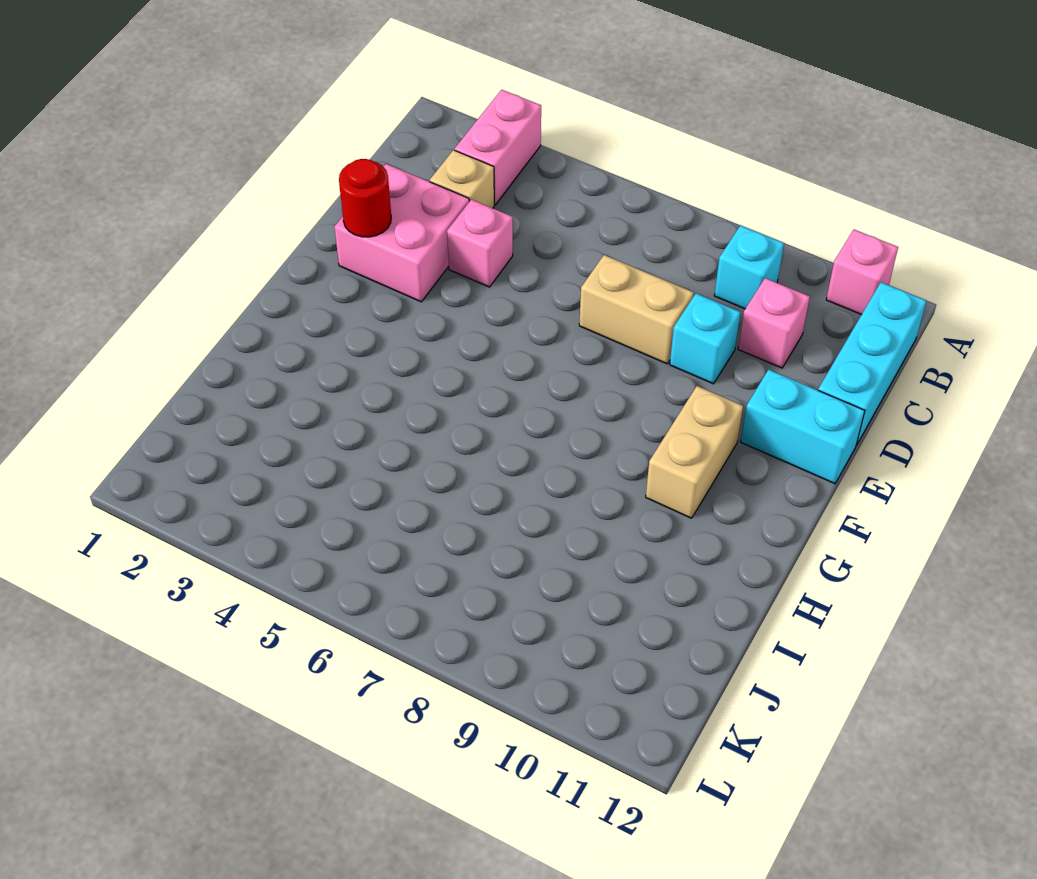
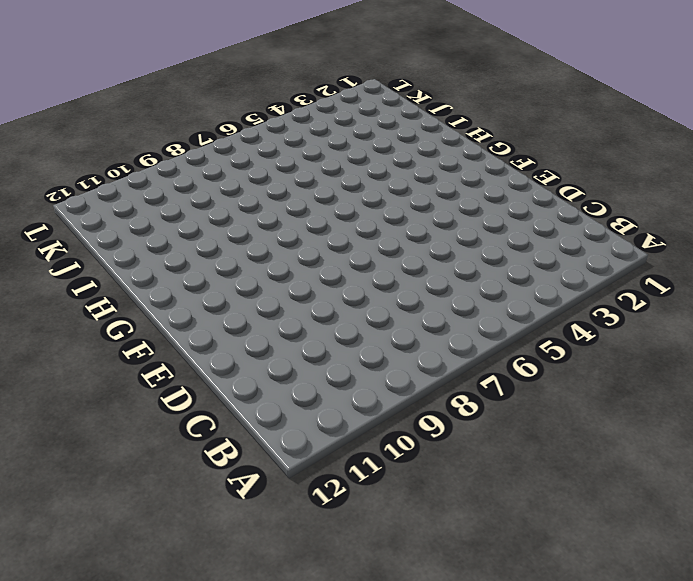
none -> pink 1x2 brick [455,90,541,205]
none -> pink 1x1 brick [826,230,898,315]
none -> cyan 1x1 brick [714,225,784,309]

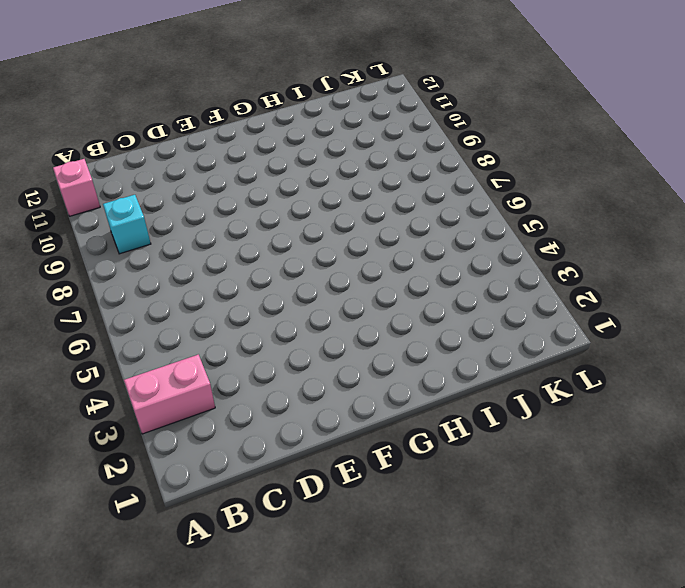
none -> cyan 1x3 brick [818,282,927,446]
none -> tan 1x1 brick [430,150,494,208]
none -> pink 1x1 brick [738,278,810,368]

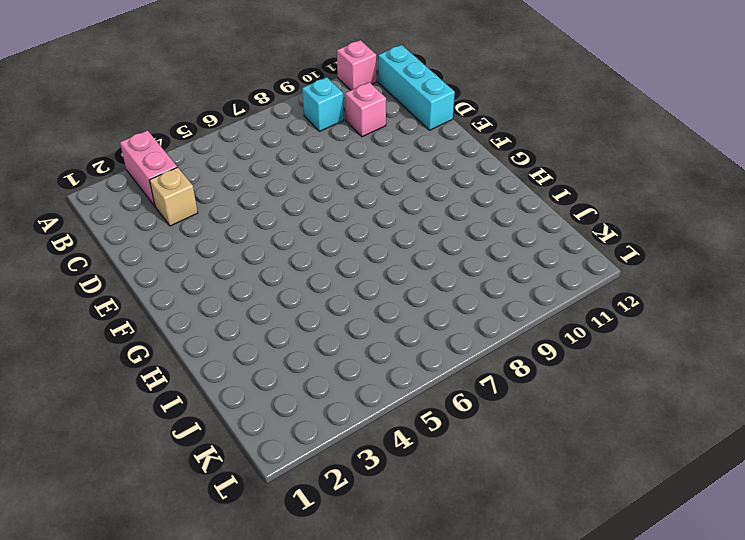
none -> pink 2x2 brick [334,164,469,302]
none -> pink 1x1 brick [447,199,513,287]
none -> tan 1x2 brick [579,255,693,364]

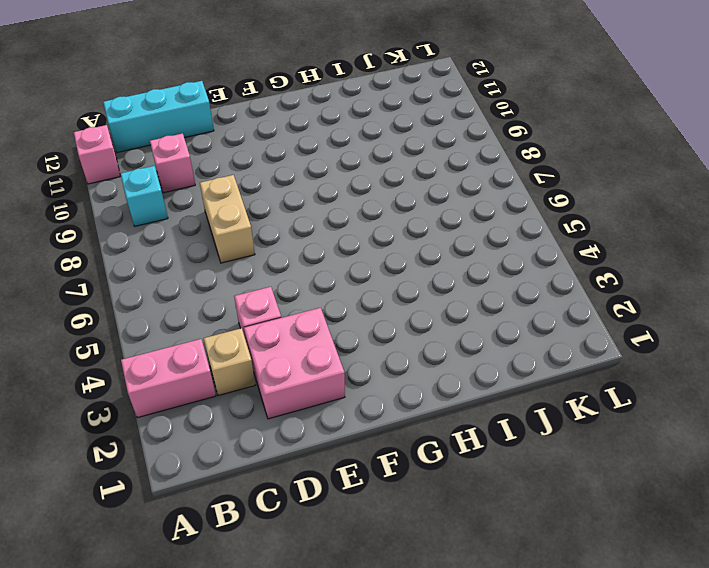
none -> cyan 1x1 brick [670,293,740,384]
none -> cyan 1x2 brick [741,369,865,484]
none -> tan 1x2 brick [646,386,743,518]

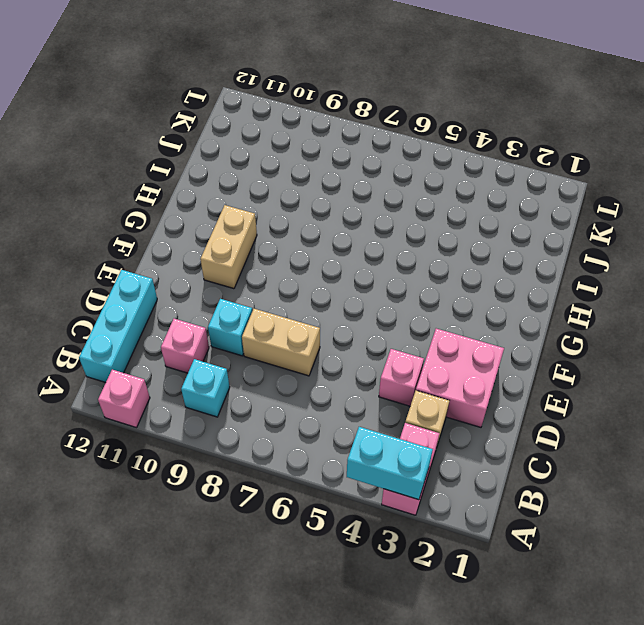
cyan 1x2 brick [347,427,433,500] -> cyan 1x2 brick moved to [741,369,865,484]
none -> red 1x1 round brick [339,159,391,237]

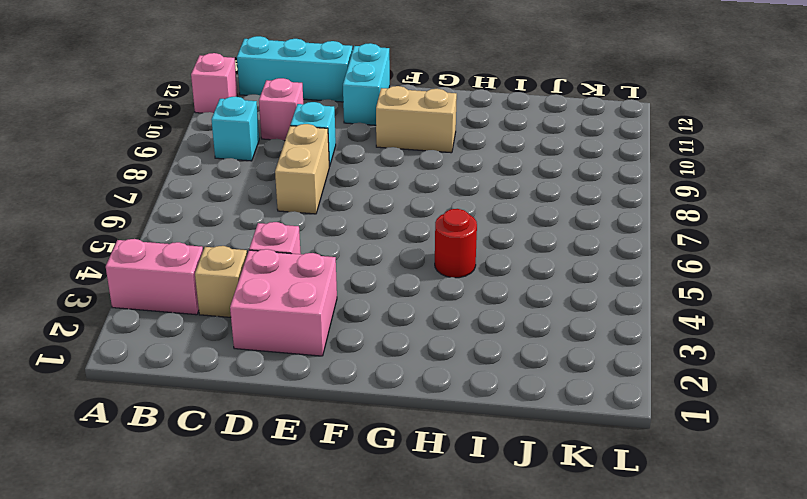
red 1x1 round brick [435,209,477,278] -> red 1x1 round brick moved to [339,159,391,237]

